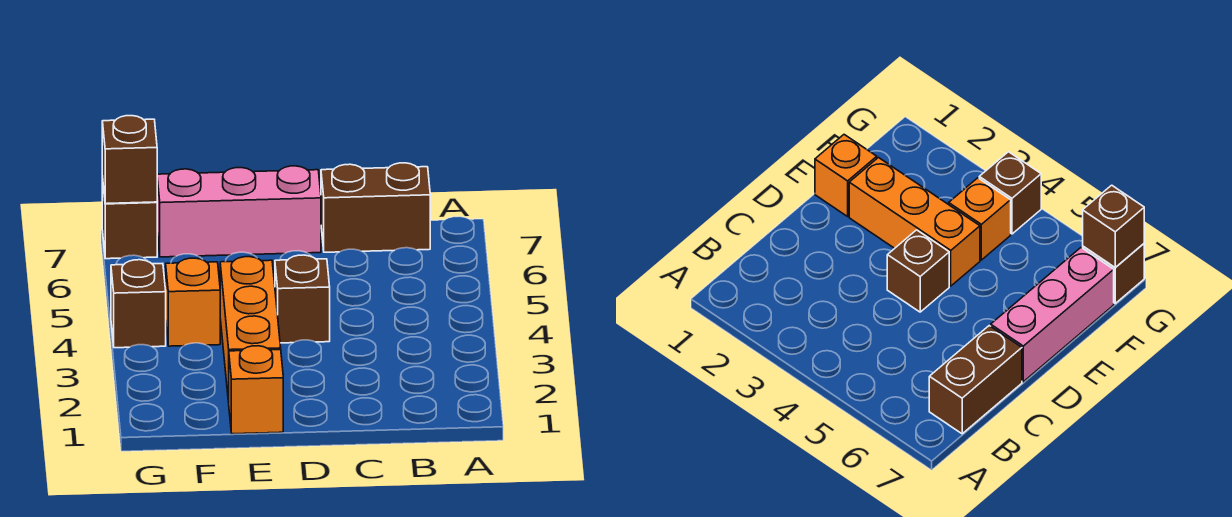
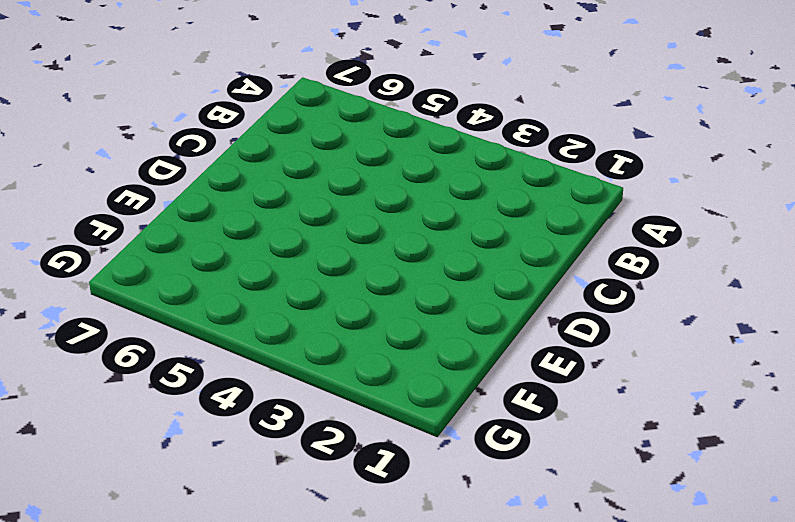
none -> brown 1x2 brick [321,163,430,252]
none -> brown 1x1 brick [275,255,330,343]

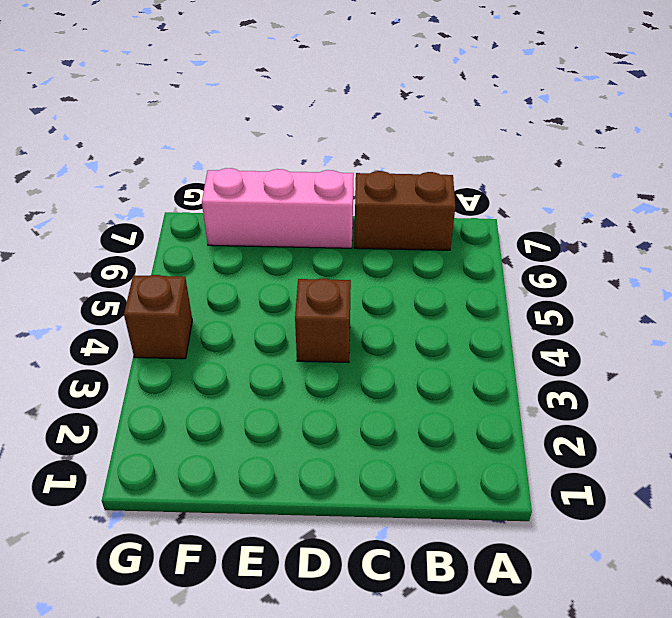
none -> orange 1x1 brick [229,346,283,434]
none -> orange 1x3 brick [220,257,281,402]

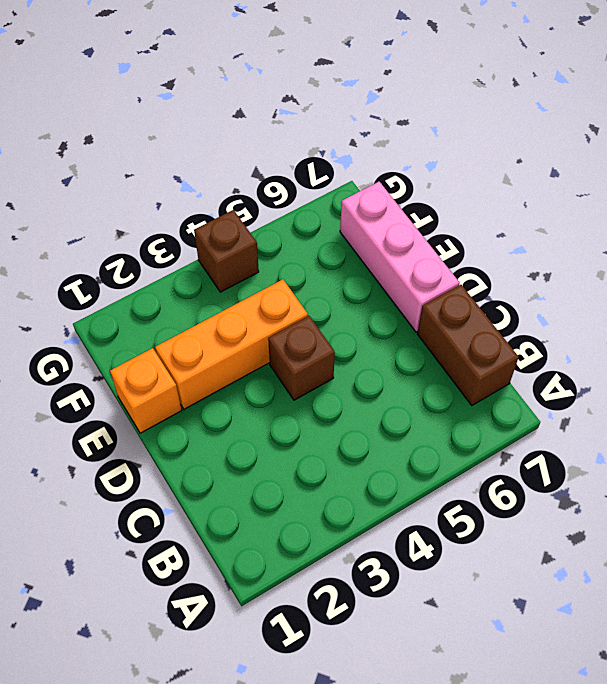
none -> orange 1x1 brick [166,258,220,346]
none -> brown 1x1 brick [102,176,157,259]

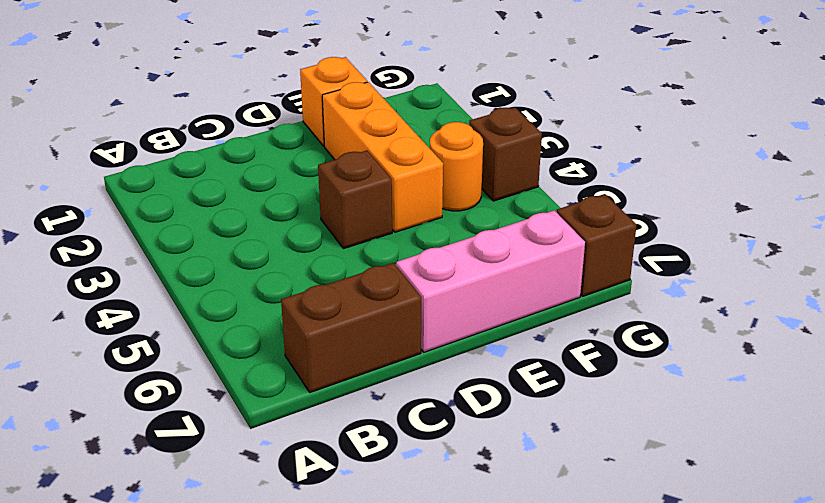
orange 1x1 round brick [430,122,483,211] -> orange 1x1 brick [166,258,220,346]
none -> brown 1x1 brick [102,116,157,204]

